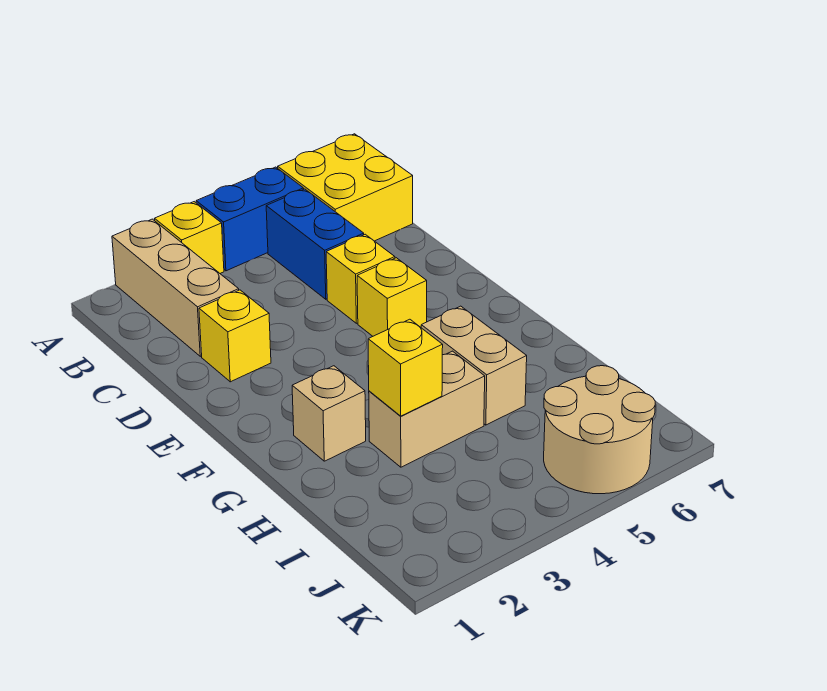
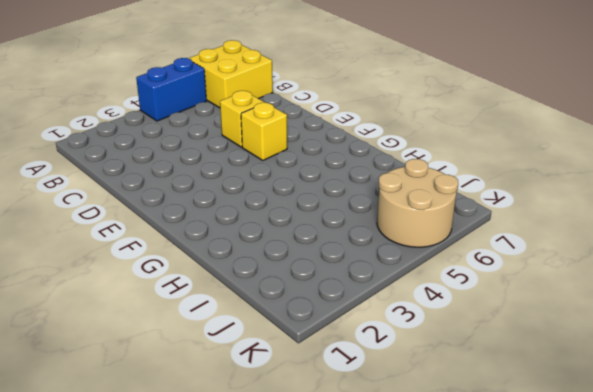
none -> tan 1x3 brick [112,219,239,356]
none -> yellow 1x1 brick [155,202,224,273]
none -> blue 1x2 brick [266,189,364,299]

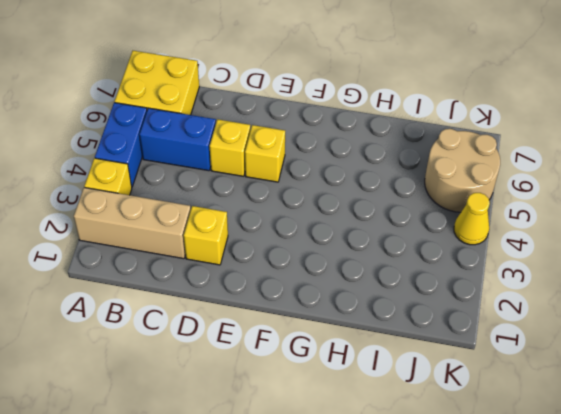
yellow 1x1 cone [454,193,490,245] -> none
none -> tan 1x1 brick [292,366,366,461]
none -> tan 1x2 brick [421,306,527,425]
none -> tan 1x2 brick [369,351,485,467]

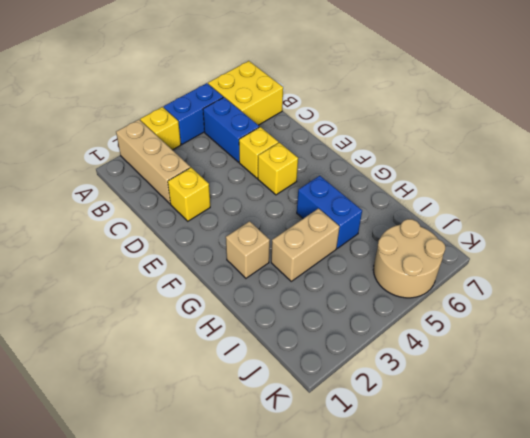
blue 1x2 brick [297,176,362,248] -> tan 1x2 brick [421,306,527,425]
none -> yellow 1x1 brick [368,319,443,416]

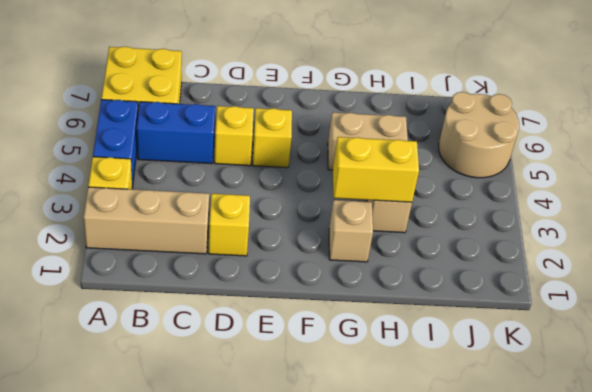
yellow 1x2 brick [333,137,419,202] -> yellow 1x1 brick [368,319,443,416]

